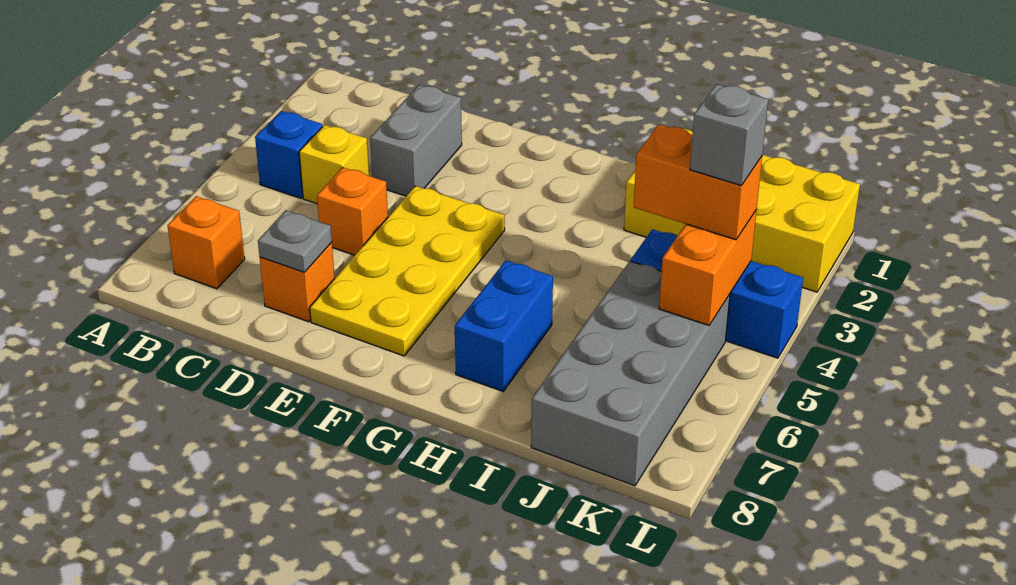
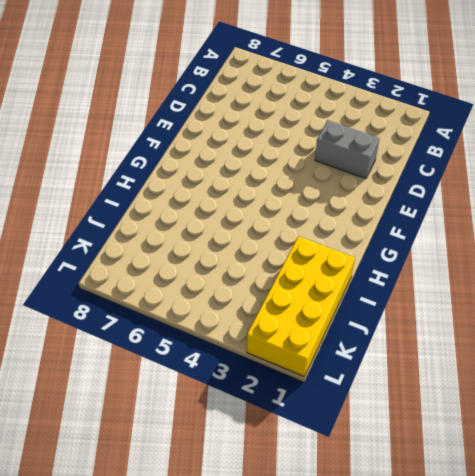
none -> blue 1x1 brick [255,111,323,198]
none -> orange 1x1 brick [167,196,245,289]
none -> yellow 1x1 brick [299,125,369,204]

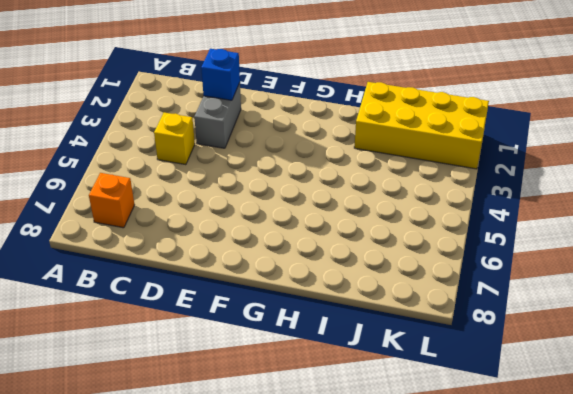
blue 1x1 brick [201,49,240,100] -> blue 1x1 brick moved to [255,111,323,198]
none -> orange 1x1 brick [317,168,388,255]
none -> orange 1x1 brick [260,242,335,322]
none -> yellow 2x4 plate [310,186,505,356]

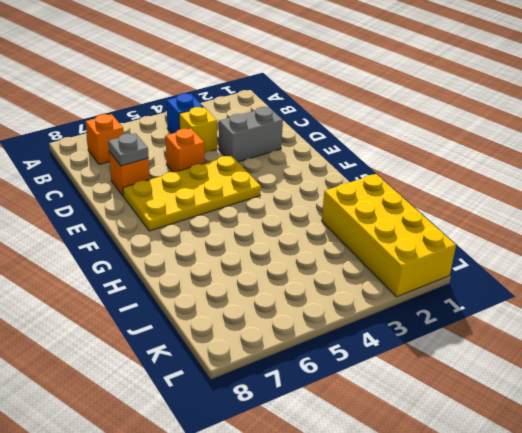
none -> blue 1x2 brick [455,261,553,391]
none -> blue 1x3 brick [631,229,803,358]
none -> grey 2x4 brick [531,261,730,486]

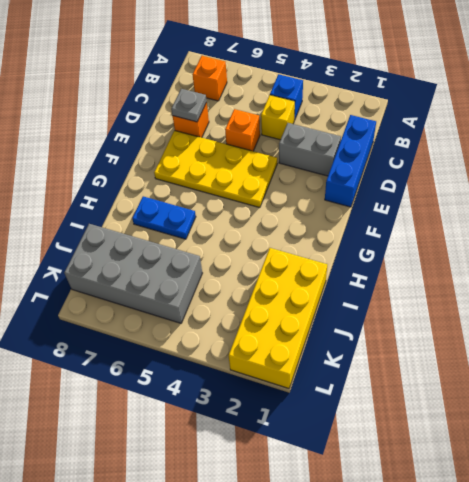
blue 1x3 brick [325,115,376,207] -> blue 1x3 brick moved to [631,229,803,358]
blue 1x2 plate [132,196,196,239] -> blue 1x2 brick [455,261,553,391]
none -> orange 1x2 brick [659,210,757,325]
none -> orange 1x2 brick [634,125,762,240]
none -> grey 1x1 brick [690,84,768,186]

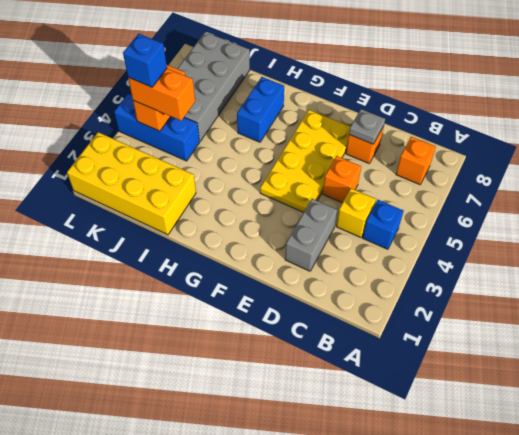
blue 1x1 brick [123,34,167,87] -> grey 1x1 brick [690,84,768,186]

